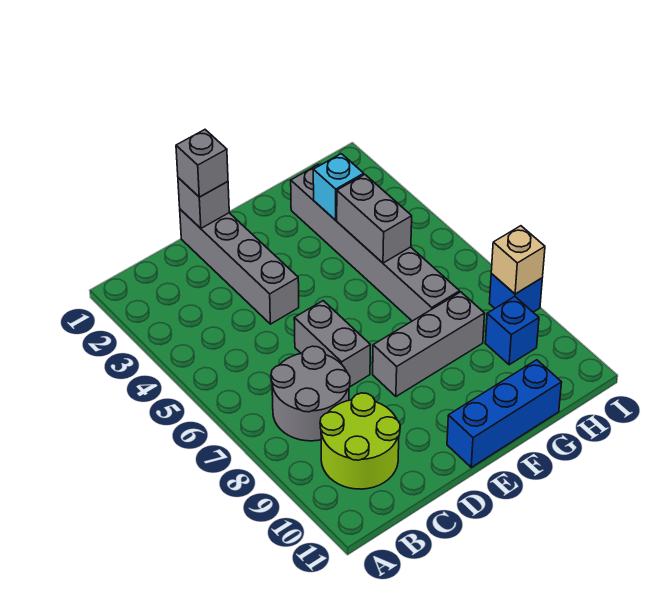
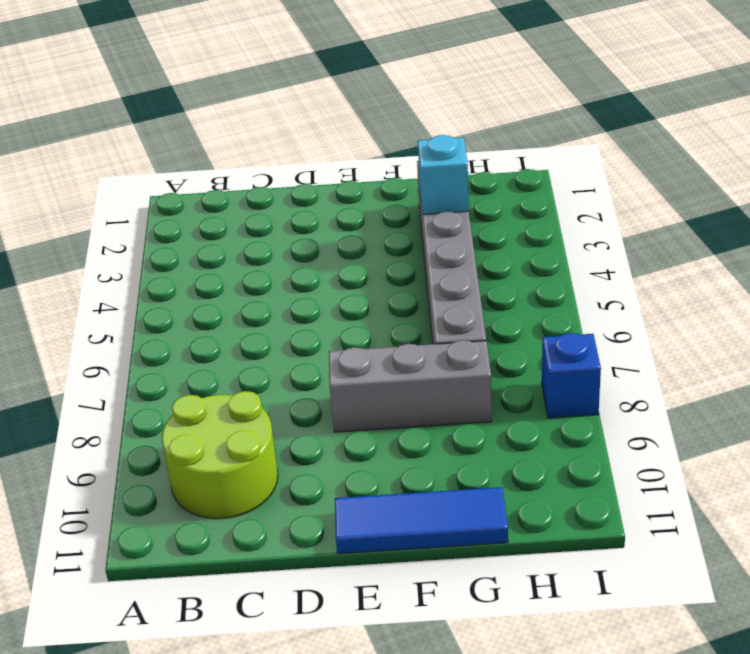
blue 1x3 tile [335,487,508,554] -> blue 1x3 brick [447,360,562,467]
none -> grey 2x2 round brick [271,346,350,441]
none -> grey 1x4 brick [180,209,299,324]
none -> grey 1x2 brick [294,301,370,387]

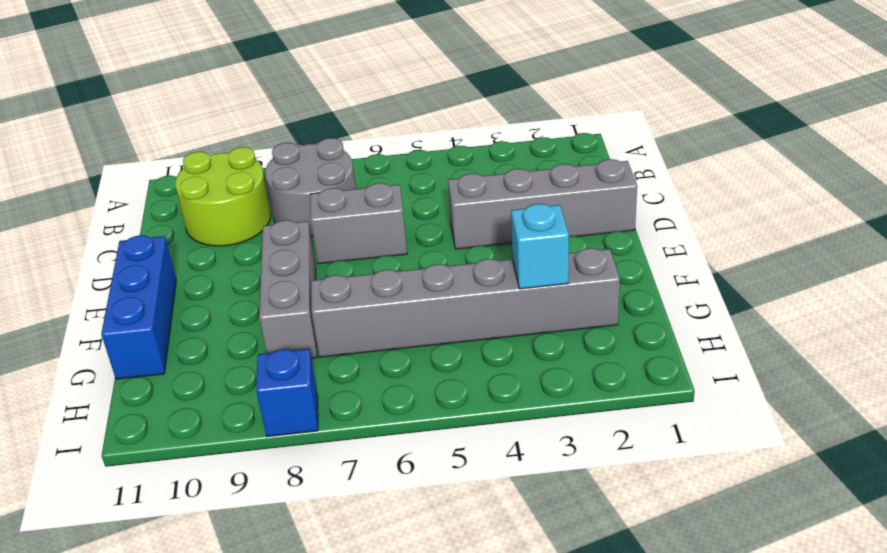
none -> blue 1x1 brick [485,297,539,365]
none -> grey 1x1 brick [178,178,229,228]
none -> grey 1x2 brick [337,175,412,263]

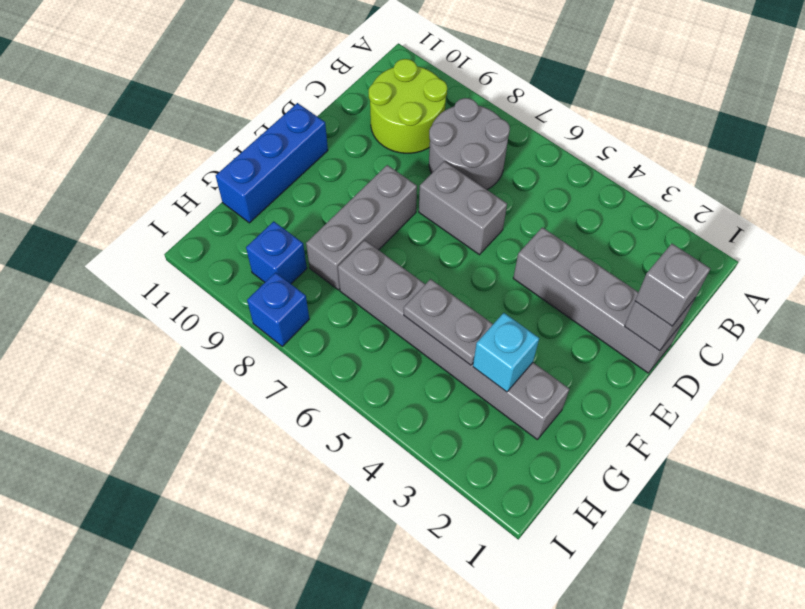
grey 1x2 plate [404,279,493,365] -> grey 1x2 brick [337,175,412,263]
none -> tan 1x1 brick [491,226,545,294]

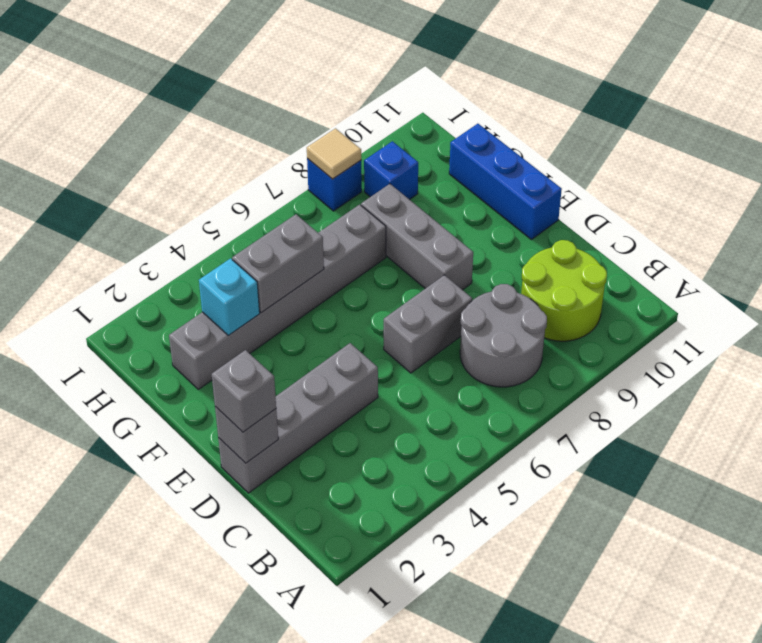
tan 1x1 tile [307,129,361,179] -> tan 1x1 brick [491,226,545,294]

